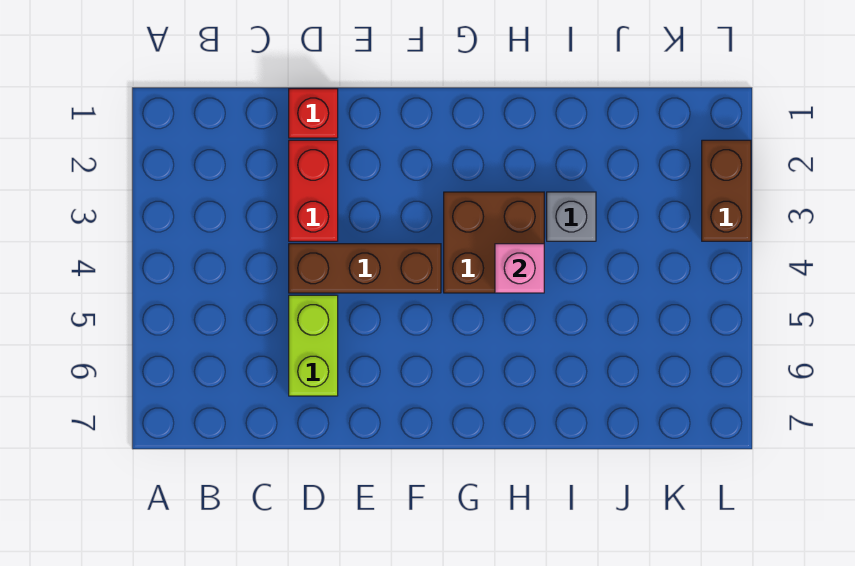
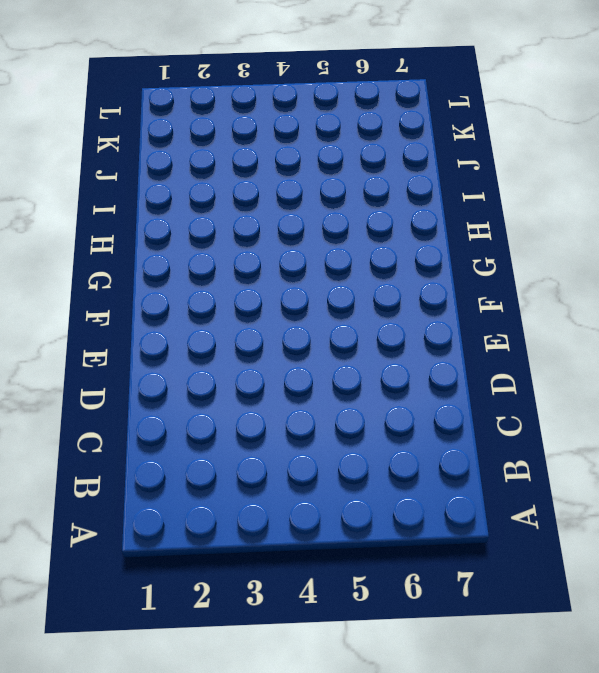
none -> red 1x1 brick [289,89,338,138]
none -> red 1x2 brick [289,140,338,241]

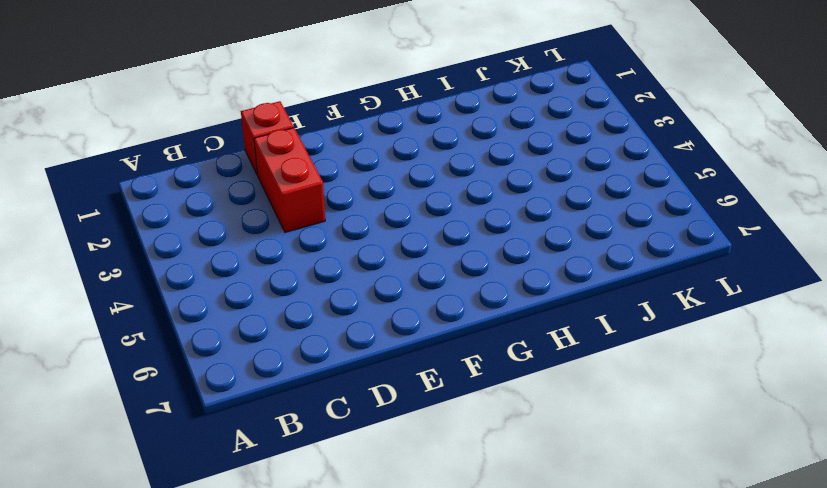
none -> brown 1x3 brick [289,244,441,293]
none -> lime 1x2 brick [289,295,338,396]

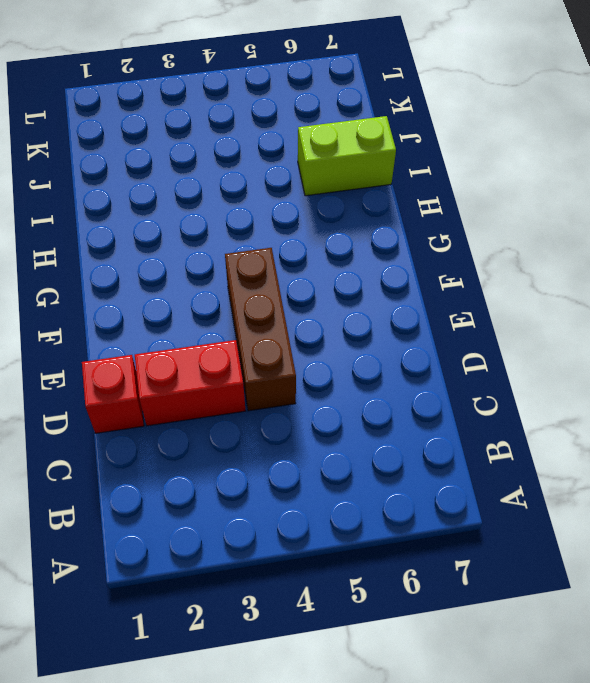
lime 1x2 brick [298,116,396,196] -> lime 1x2 brick moved to [289,295,338,396]
none -> brown 2x2 brick [444,192,544,293]
none -> grey 1x1 brick [547,192,596,241]

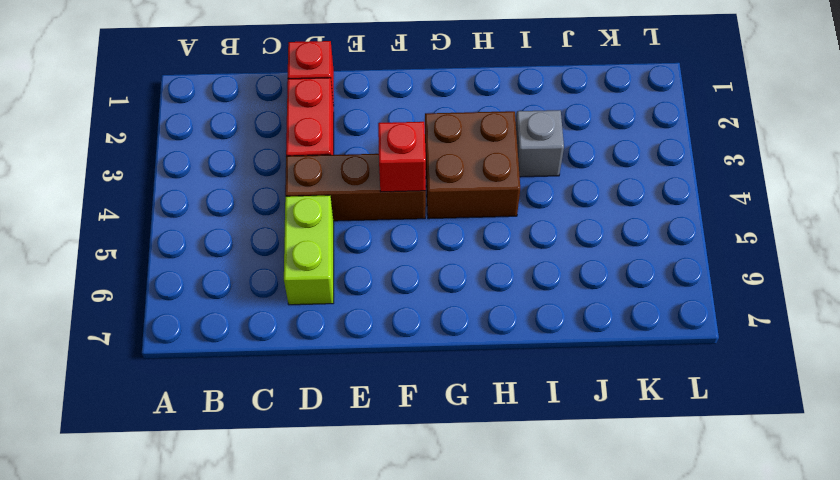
red 1x1 brick [378,122,426,192] -> none
none -> brown 1x2 brick [702,140,751,241]
none -> pink 1x1 brick [495,244,544,293]

